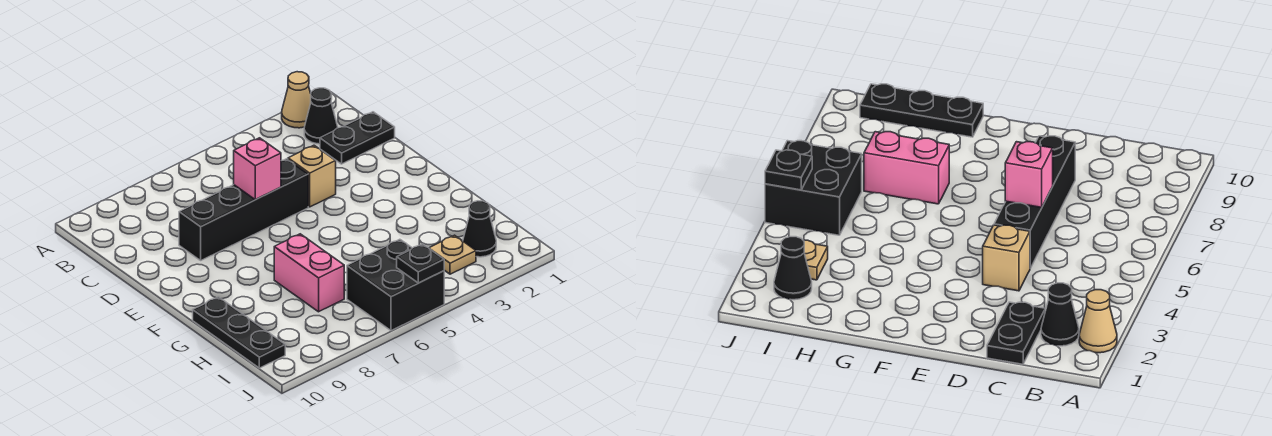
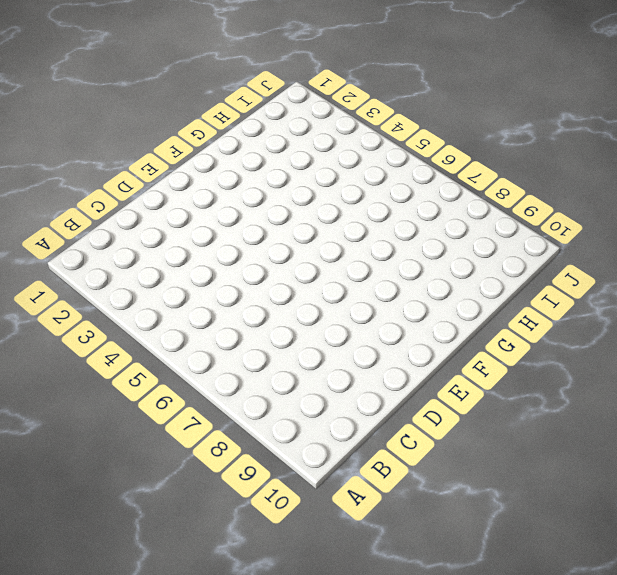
none -> tan 1x1 cone [282,72,311,128]
none -> black 1x1 cone [304,88,338,144]
none -> black 1x2 plate [320,112,395,164]

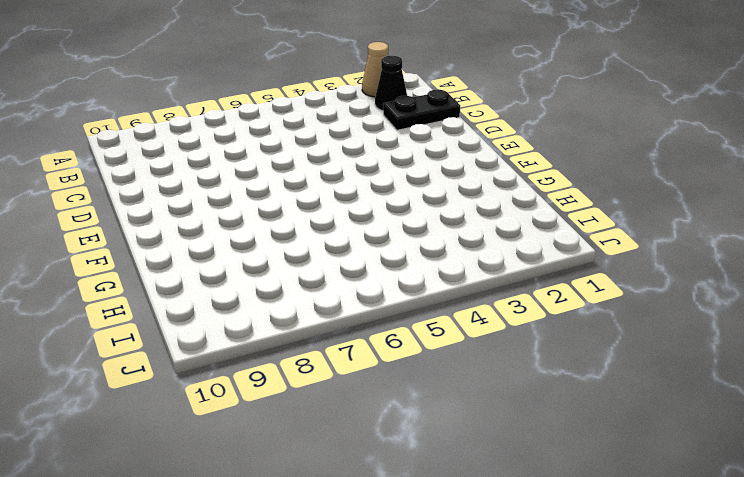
none -> tan 1x1 brick [288,145,336,207]
none -> black 1x4 brick [179,159,308,260]
none -> pink 1x2 brick [274,234,344,312]

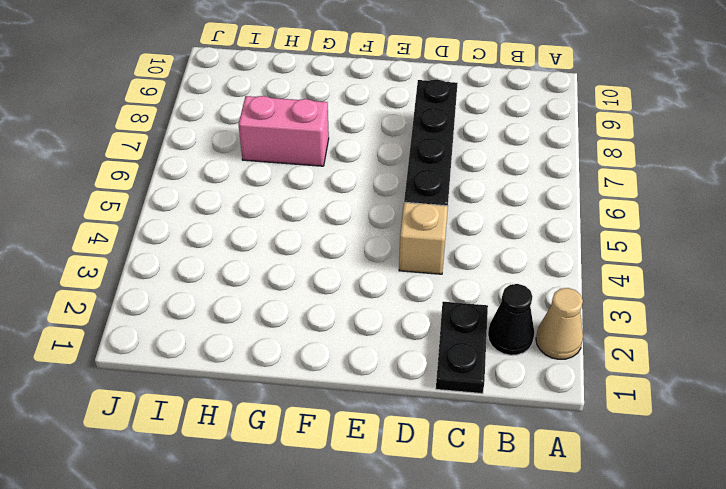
none -> black 1x3 plate [193,297,285,368]
none -> black 1x1 cone [463,201,496,257]
none -> tan 1x1 plate [429,235,476,274]

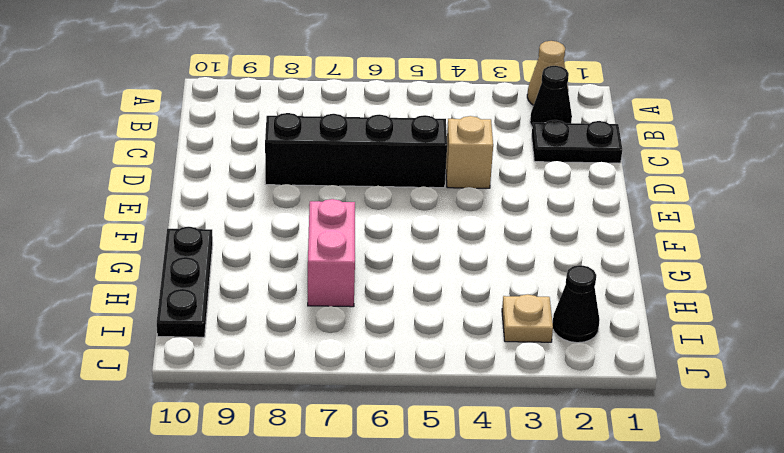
none -> black 2x2 brick [347,239,444,331]
none -> pink 1x1 brick [234,138,281,200]
none -> black 1x1 plate [397,244,444,283]

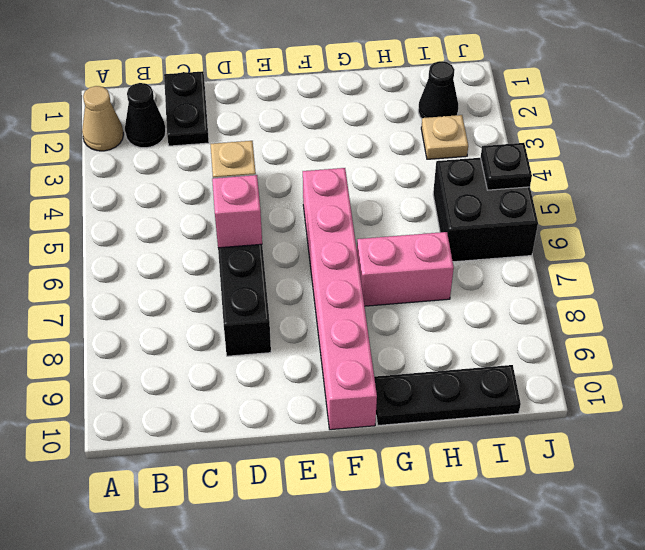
pink 1x6 brick [303,168,377,430] -> none

